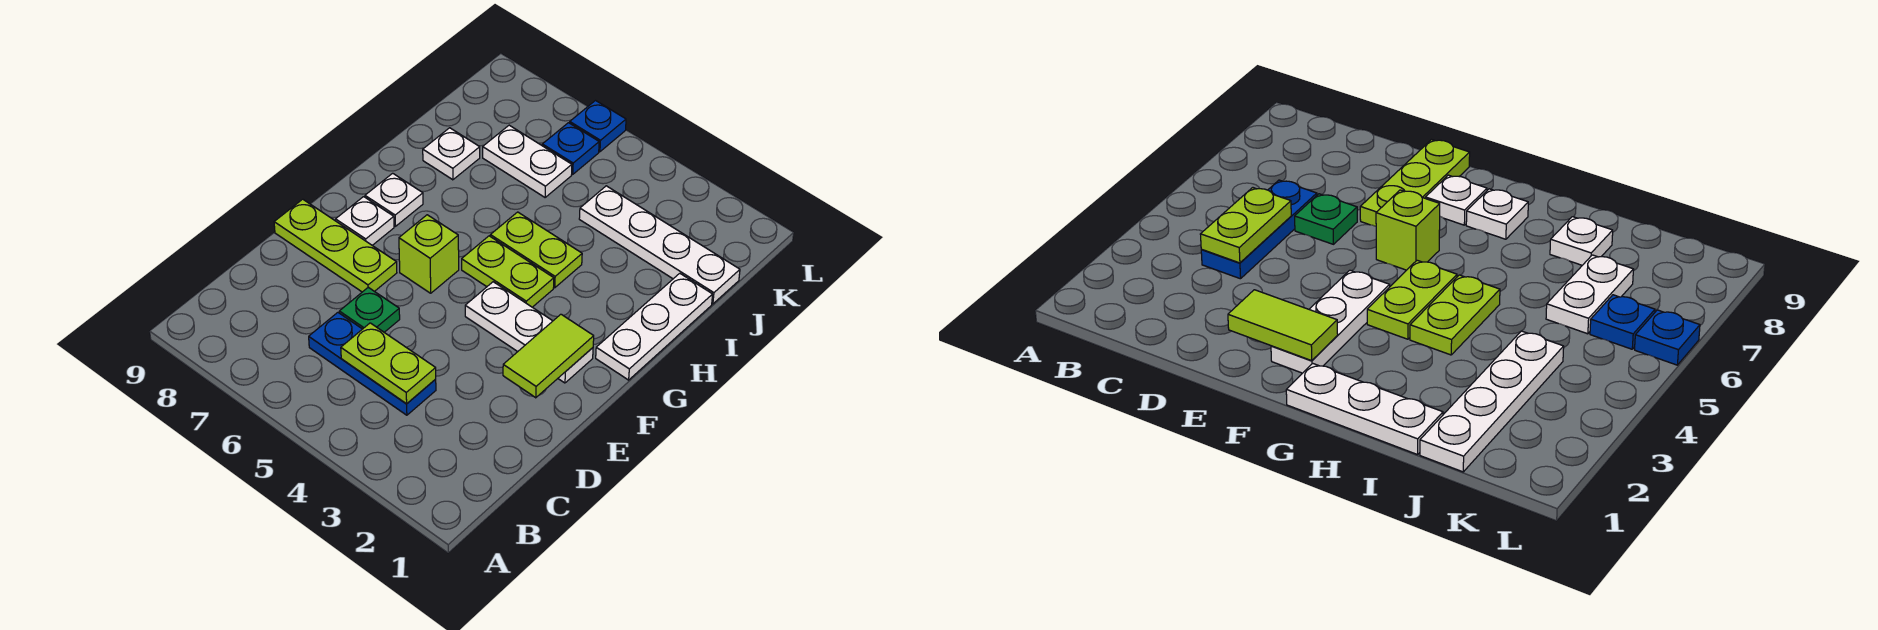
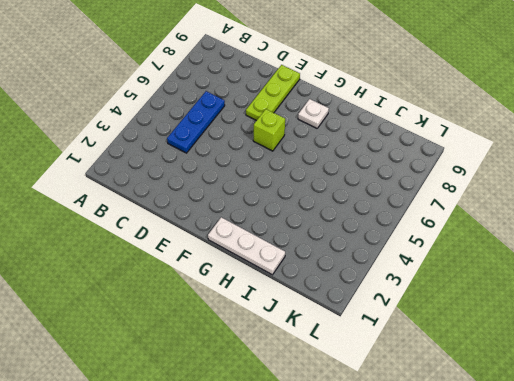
none -> green 1x1 plate [339,287,400,332]
none -> white 1x3 plate [465,282,593,383]
none -> white 1x1 plate [336,197,394,245]

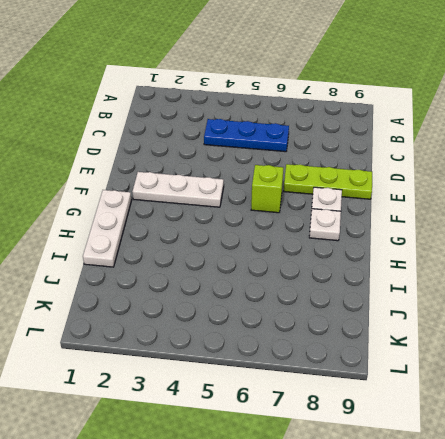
none -> green 1x1 plate [339,287,400,332]
none -> lime 1x2 plate [462,236,554,307]
none -> lime 1x2 plate [490,212,582,288]

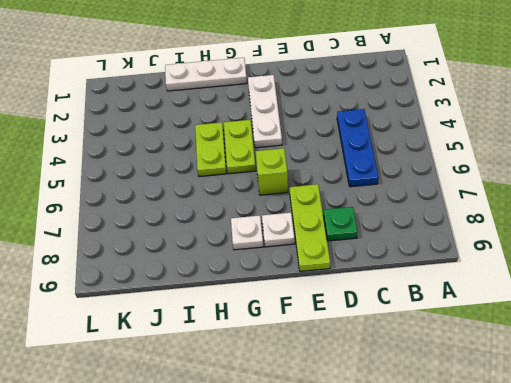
green 1x1 plate [323,207,358,241] -> green 1x1 plate moved to [339,287,400,332]
none -> white 1x1 plate [423,128,480,180]
none -> white 1x4 plate [579,186,740,304]
none -> white 1x2 plate [483,125,572,197]

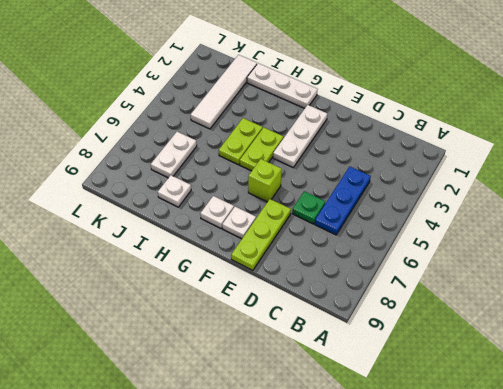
white 1x4 tile [191,55,257,129] -> white 1x4 plate [579,186,740,304]
none -> blue 1x1 plate [542,123,599,174]
none -> blue 1x1 plate [570,101,626,152]
none -> lime 1x2 plate [341,323,436,404]

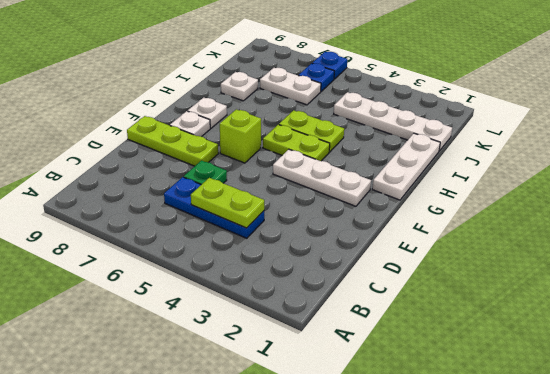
none -> lime 1x2 tile [503,314,594,398]

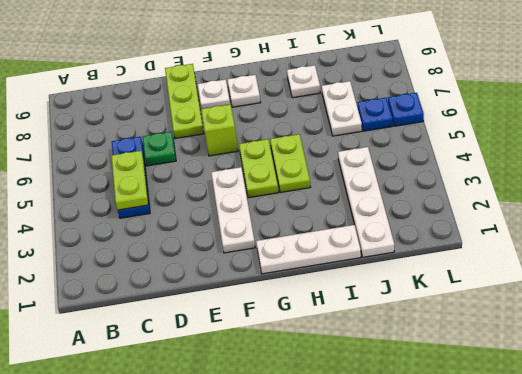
none -> lime 1x2 tile [503,314,594,398]

